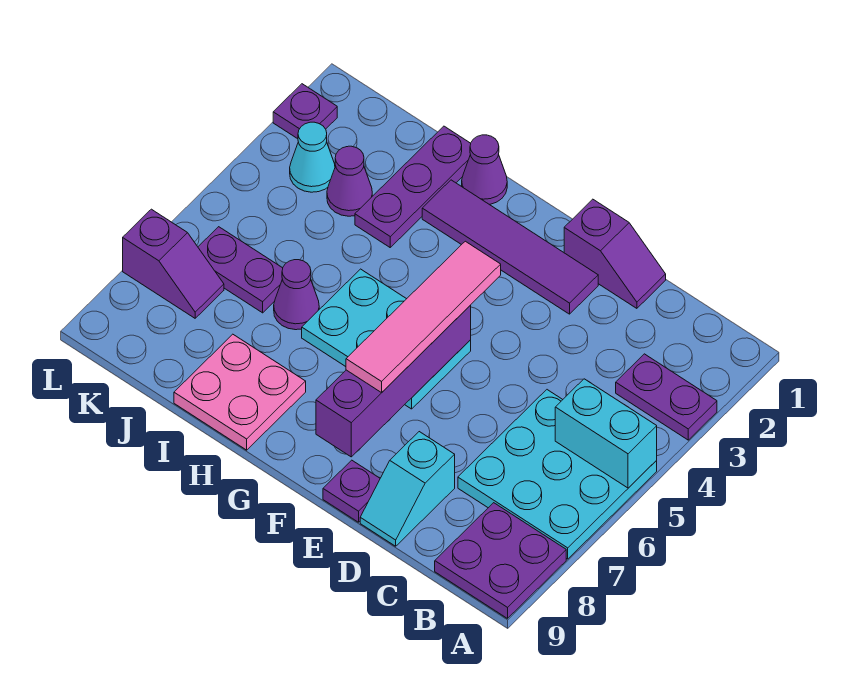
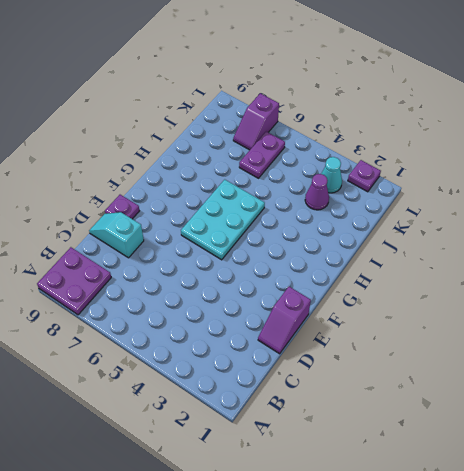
none -> purple 1x2 plate [616,354,717,440]
none -> cyan 3x3 plate [458,390,657,559]
none -> purple 1x4 tile [422,180,598,314]

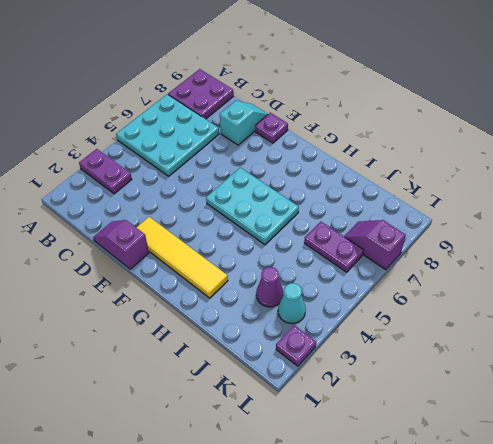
yellow 1x4 tile [136,217,228,298] -> purple 1x4 tile [422,180,598,314]
none -> purple 1x1 cone [462,135,507,205]
none -> pink 2x2 plate [174,334,306,450]
none -> purple 1x3 plate [355,126,471,247]

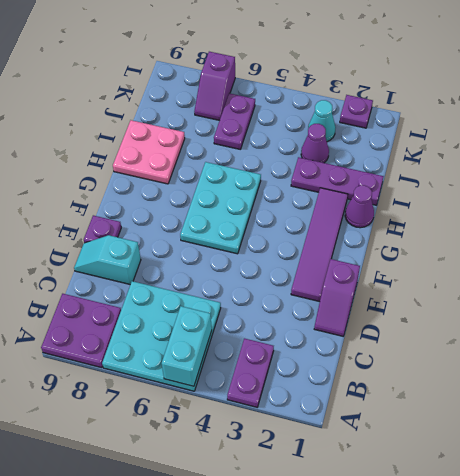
none -> purple 1x1 cone [274,260,319,330]
none -> purple 1x4 brick [316,306,471,457]
none -> pink 1x4 tile [346,241,501,393]

